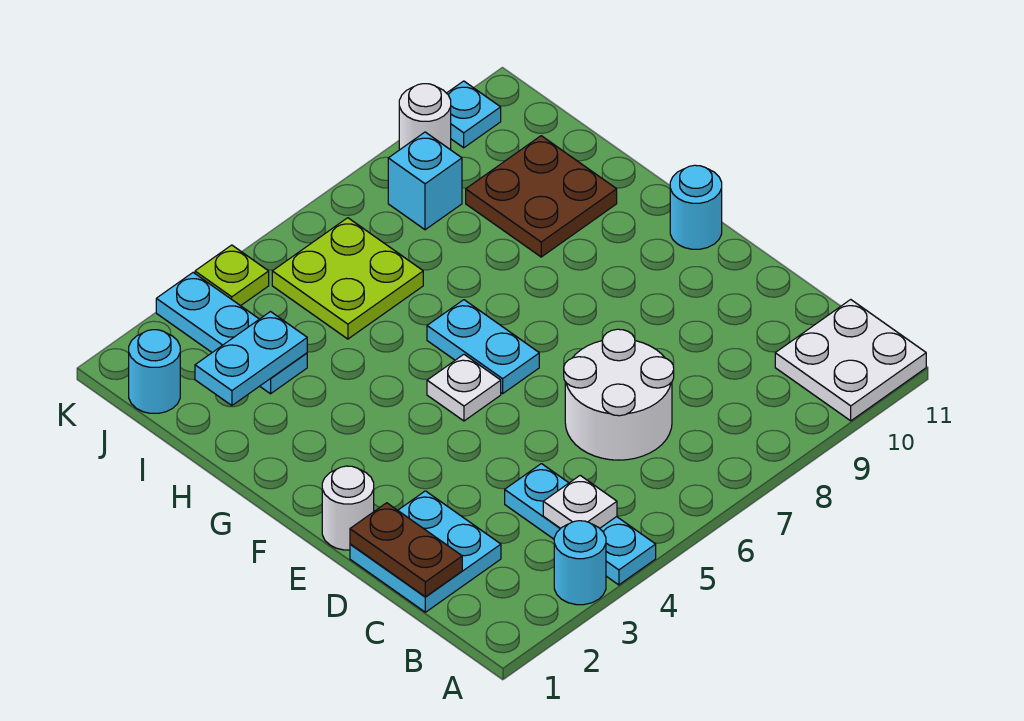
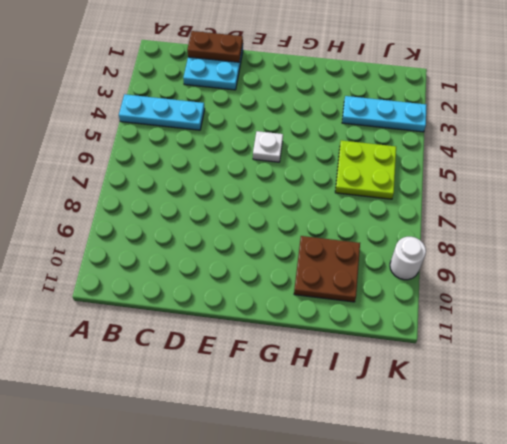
none -> cyan 1x1 round brick [554,521,606,605]
none -> white 2x2 plate [775,300,926,421]
none -> white 2x2 round brick [564,329,674,460]

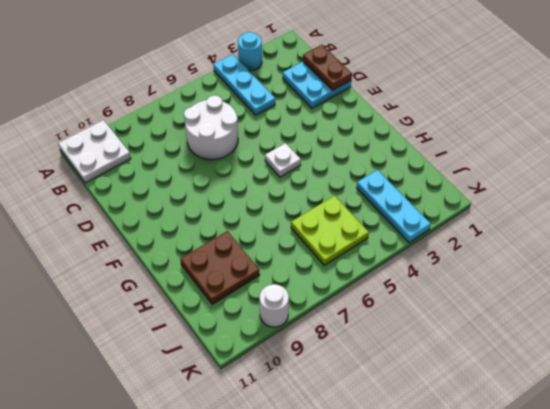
none -> white 1x1 round brick [322,466,374,550]
none -> cyan 1x2 plate [427,300,539,394]
none -> cyan 1x1 round brick [670,165,722,249]

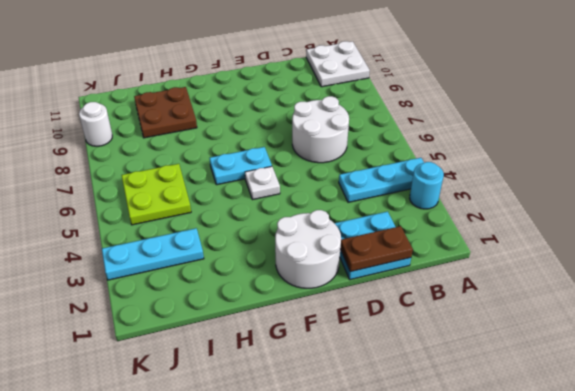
white 2x2 round brick [275,210,341,288] -> white 1x1 round brick [322,466,374,550]
none -> cyan 1x1 round brick [670,165,722,249]
none -> cyan 1x1 round brick [129,330,180,413]
none -> cyan 1x1 brick [388,132,462,230]

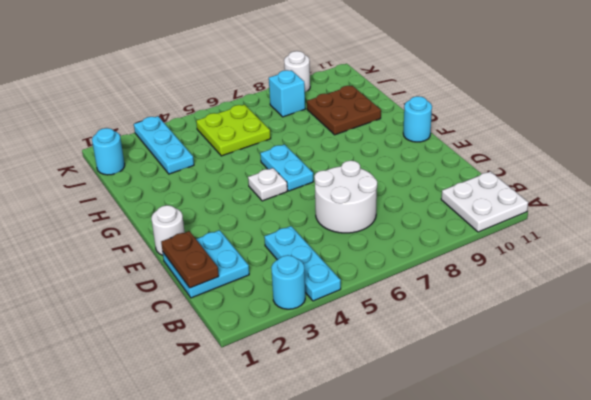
none -> lime 1x1 plate [195,245,269,306]
none -> cyan 1x1 plate [447,81,501,148]
none -> white 1x1 plate [543,476,617,528]

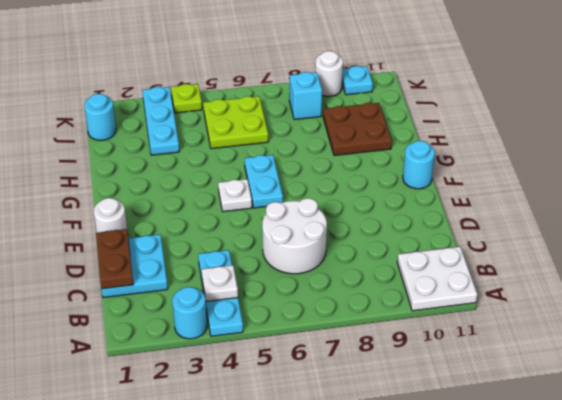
none -> cyan 1x2 plate [195,312,307,406]

